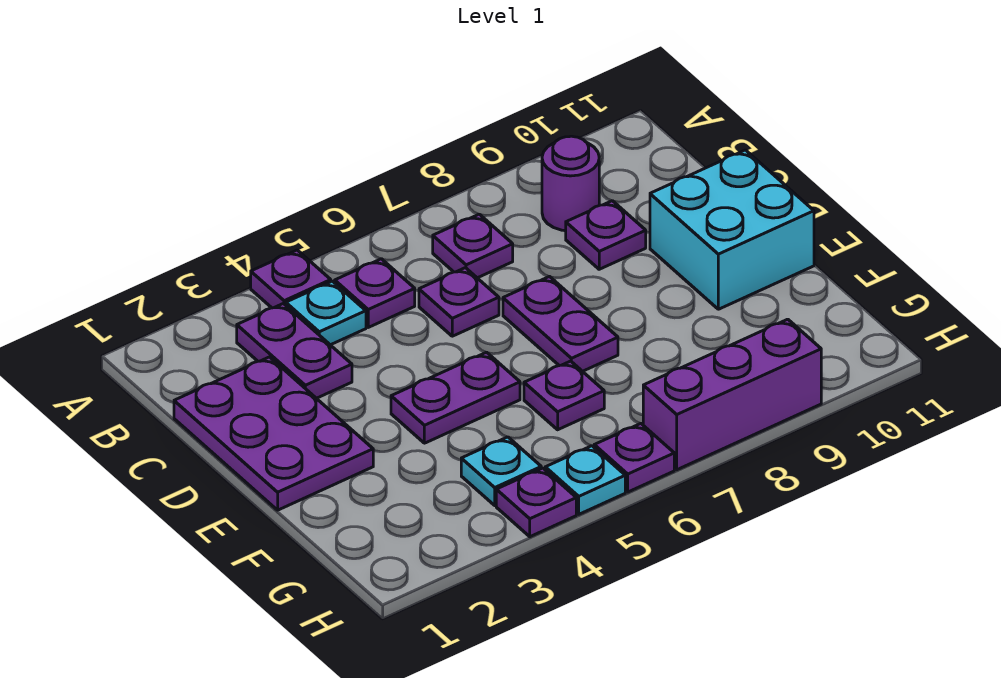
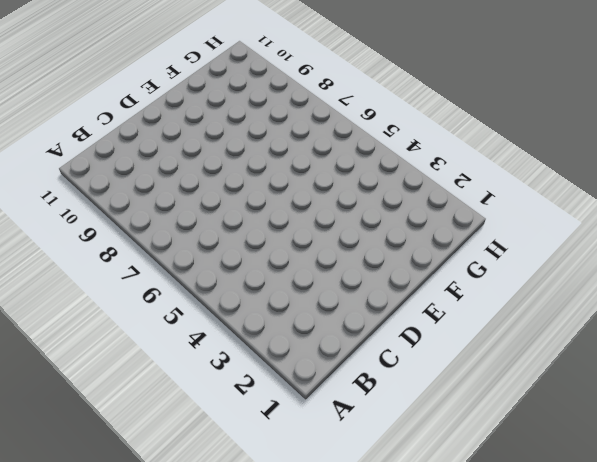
none -> purple 1x1 plate [251,250,331,308]
none -> purple 1x2 plate [237,304,352,398]
none -> cyan 1x1 plate [286,281,366,345]

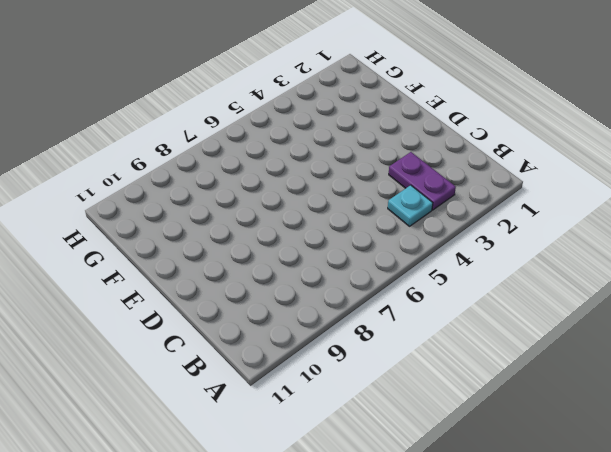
none -> purple 1x1 plate [251,250,331,308]
none -> purple 1x1 plate [335,259,415,327]
none -> purple 1x1 plate [433,214,513,278]

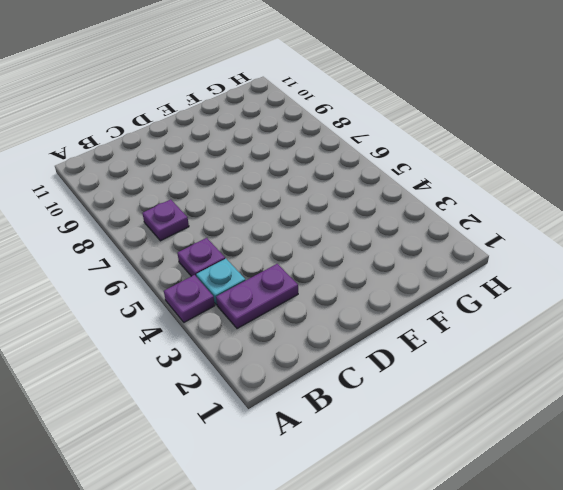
none -> purple 1x1 round brick [542,136,599,231]
none -> purple 2x3 plate [174,357,373,510]
none -> purple 1x1 plate [419,268,499,336]

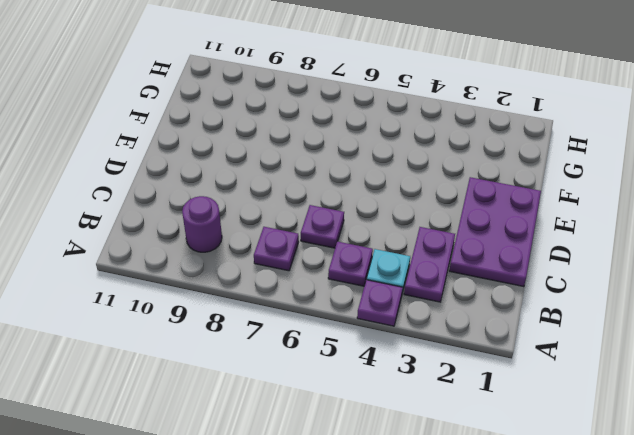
none -> purple 1x1 plate [566,201,646,269]
none -> purple 1x2 plate [503,277,618,371]
none -> cyan 2x2 brick [650,150,814,309]

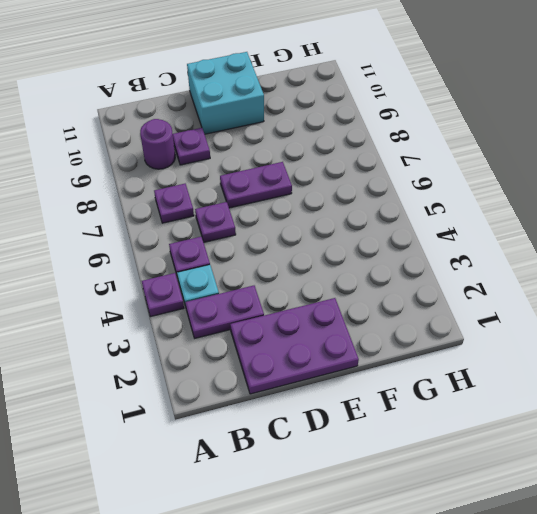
none -> purple 1x2 plate [391,352,520,443]
none -> purple 1x1 plate [524,361,604,430]
none -> cyan 1x1 plate [461,437,541,505]

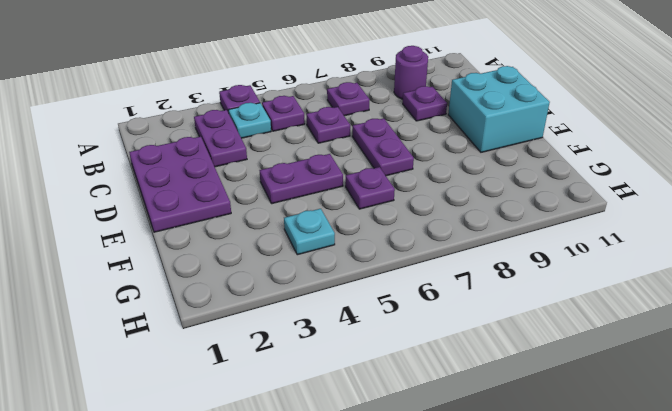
none -> purple 1x1 plate [496,468,576,537]
none -> cyan 1x1 plate [545,446,625,514]
none -> purple 1x1 plate [594,424,674,492]

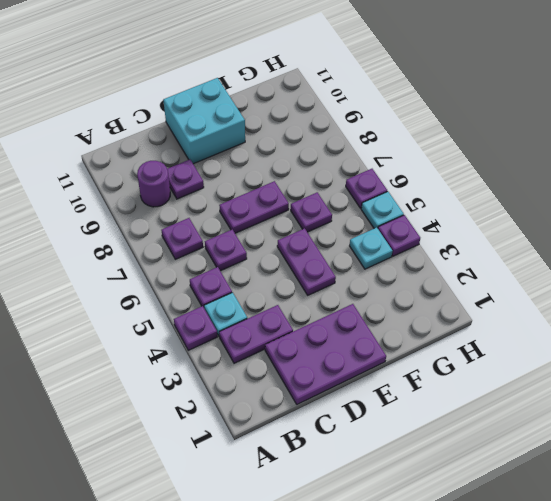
none -> purple 1x3 brick [643,319,821,470]

